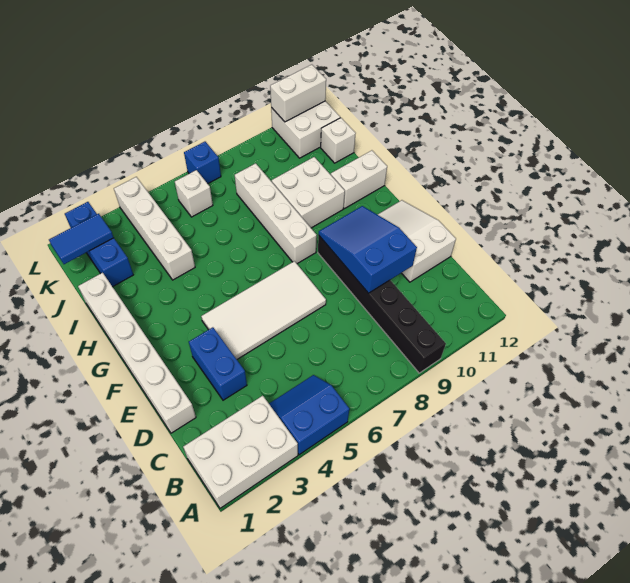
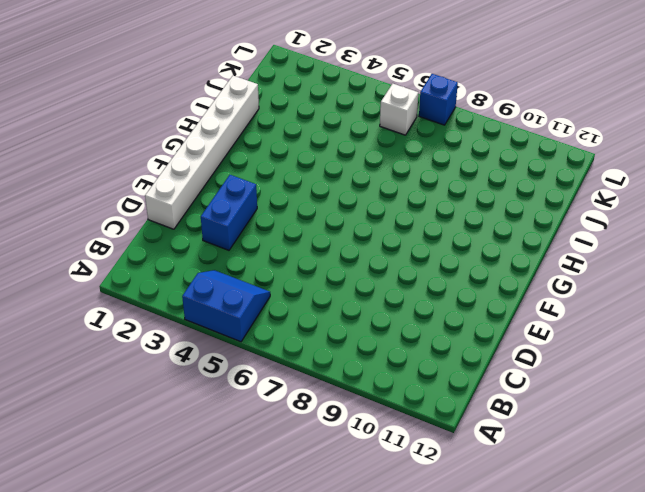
none -> white 2x3 brick [183,396,298,508]
none -> black 1x6 brick [318,235,446,373]
none -> white 2x3 slope [378,200,456,282]

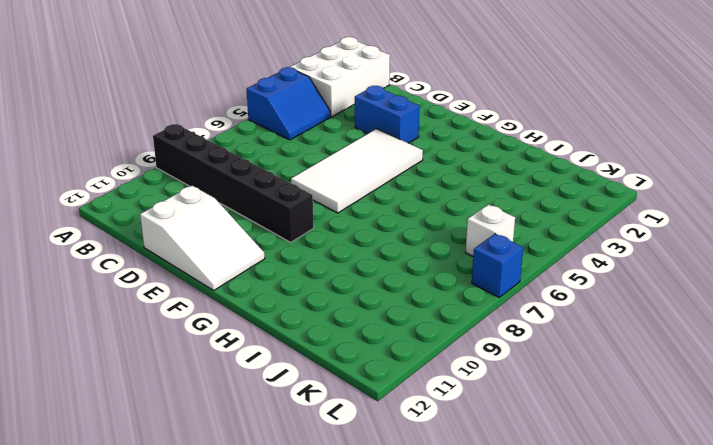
none -> white 1x6 brick [78,273,196,433]
none -> white 1x4 brick [235,163,317,264]
none -> white 2x2 brick [272,157,345,228]

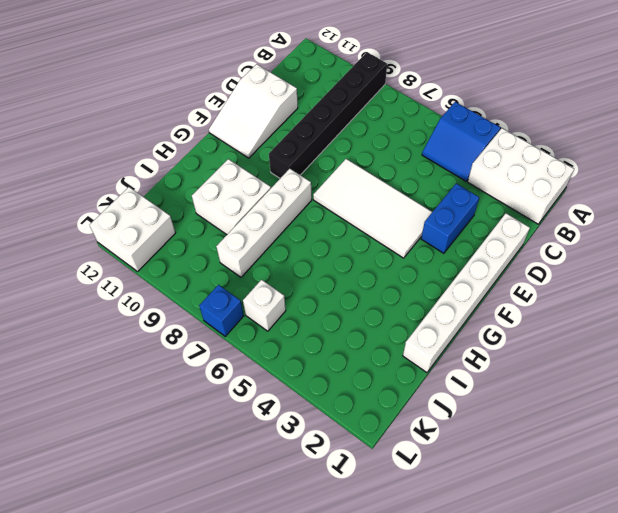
none -> white 1x2 brick [331,150,387,209]
none -> white 1x4 brick [114,177,195,280]
none -> blue 1x3 brick [65,202,133,287]

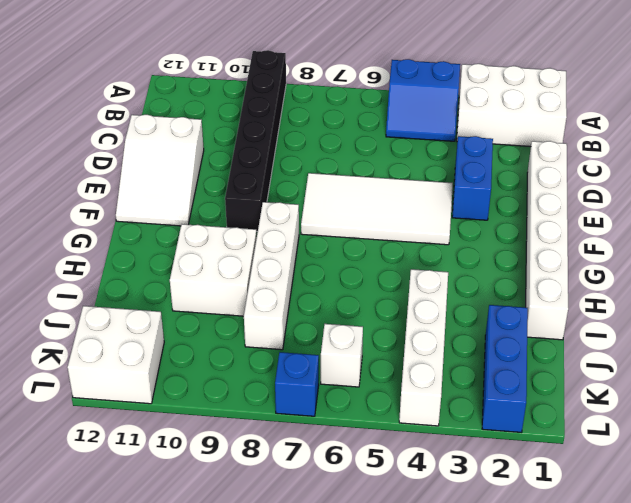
none -> white 1x2 brick [331,150,387,209]
none -> white 1x1 brick [321,118,356,163]
none -> blue 2x3 slope [318,206,417,293]

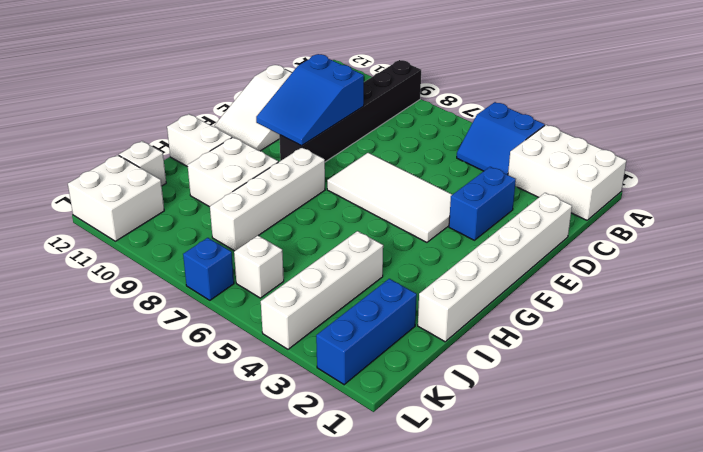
none -> blue 1x2 tile [49,214,114,264]
none -> white 1x2 brick [270,65,326,122]

